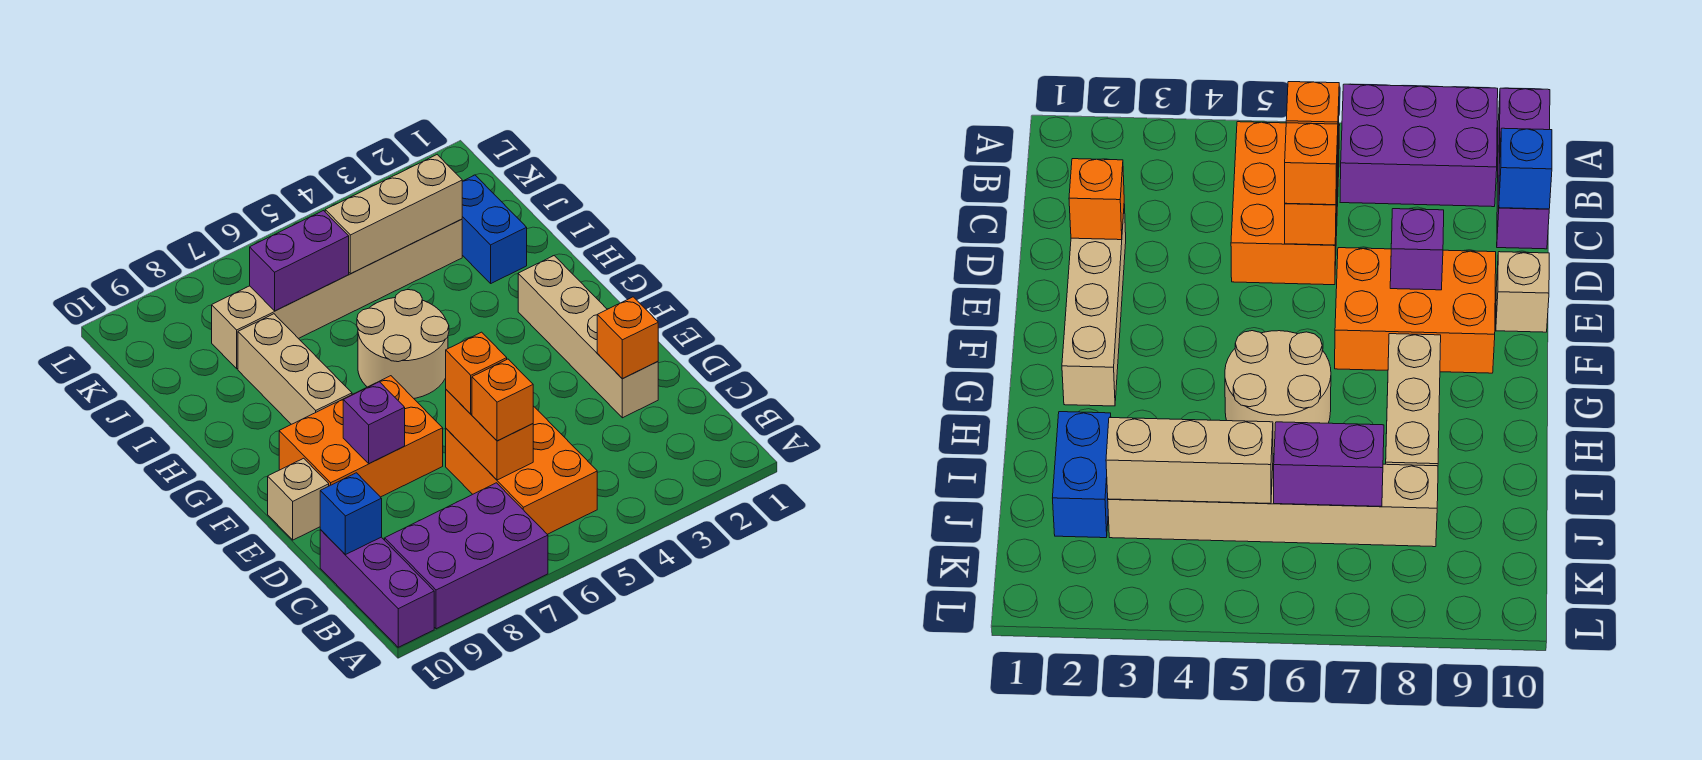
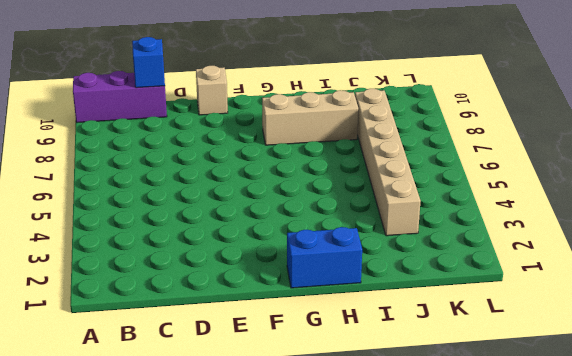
blue 1x2 brick [287,227,362,288] -> blue 1x2 brick moved to [462,175,527,283]
none -> purple 2x3 brick [385,483,548,629]
none -> orange 2x3 brick [446,406,597,534]
none -> tan 1x4 brick [518,256,658,418]

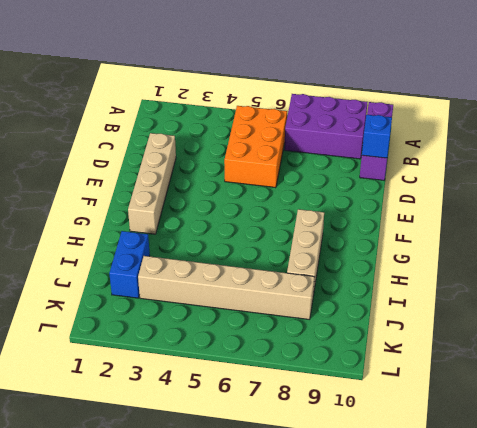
none -> orange 2x3 brick [279,376,443,497]
none -> tan 1x1 brick [268,458,329,540]
none -> tan 2x2 round brick [357,290,449,398]

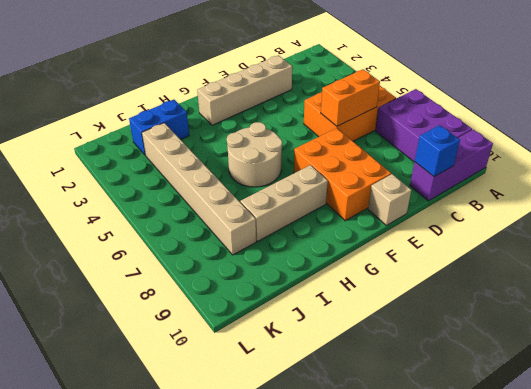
none -> orange 1x1 brick [597,297,658,379]
none -> purple 1x1 brick [343,382,405,464]
none -> tan 1x3 brick [325,155,462,274]

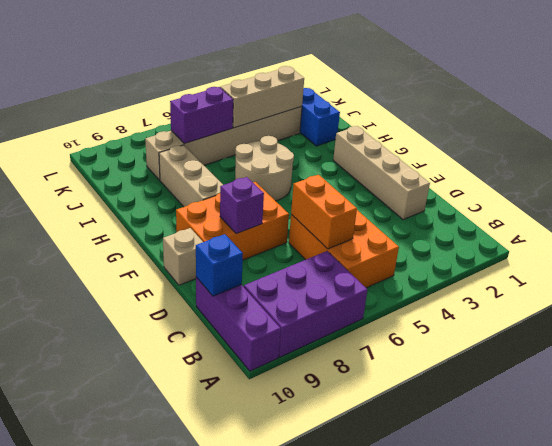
none -> orange 1x1 brick [597,297,658,379]
none -> orange 1x1 brick [472,359,533,441]
none -> orange 1x1 brick [446,332,507,414]

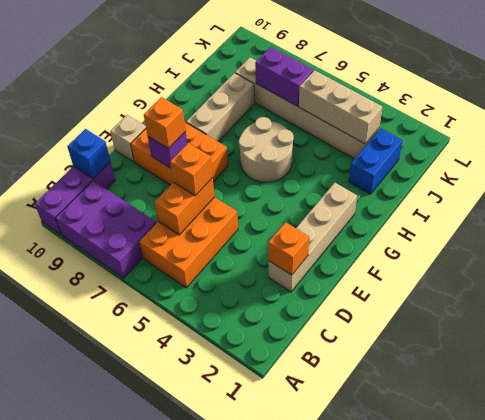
orange 1x1 brick [144,97,186,148] -> orange 1x1 brick moved to [472,359,533,441]

